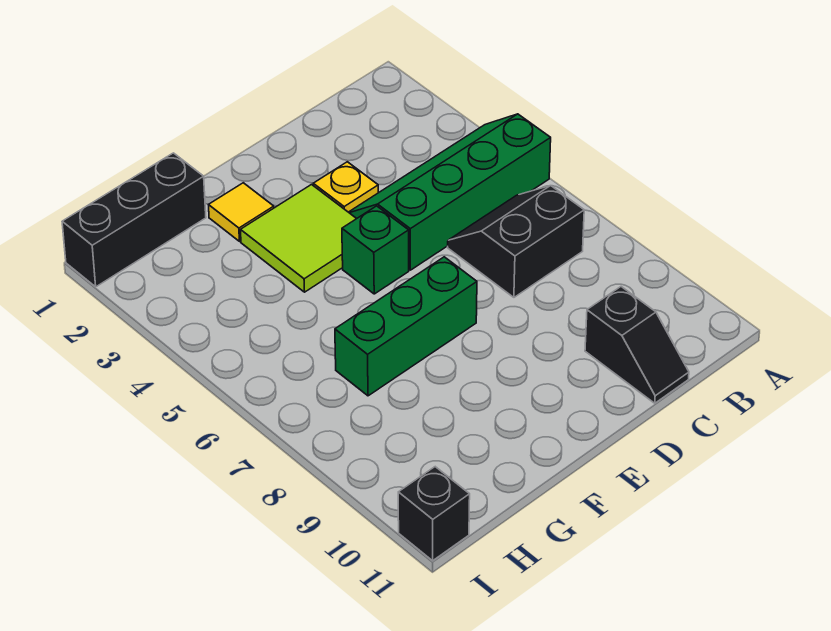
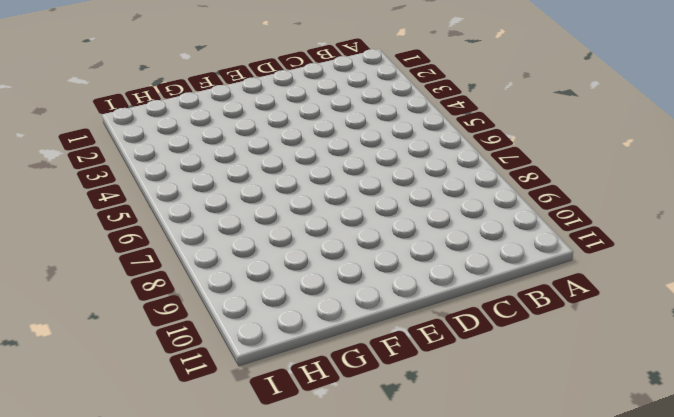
none -> green 2x4 slope [349,114,551,270]
none -> black 2x2 slope [448,186,584,297]

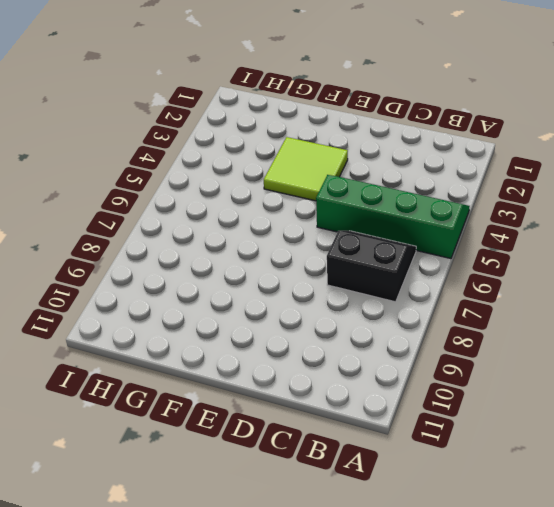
none -> black 1x2 slope [585,287,689,403]
none -> yellow 1x1 plate [313,162,378,212]

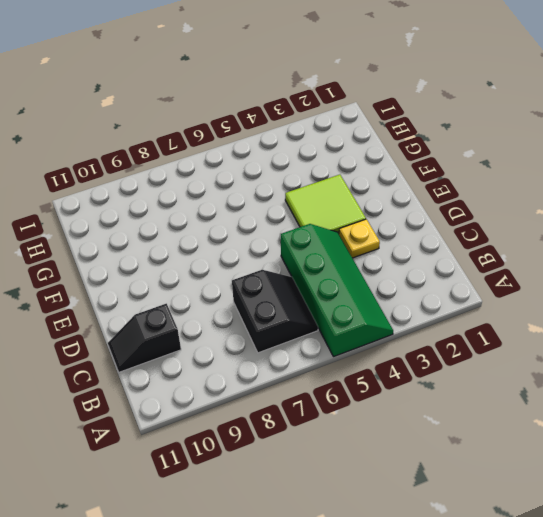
none -> green 1x1 brick [342,206,409,294]
none -> green 1x3 brick [335,257,477,396]

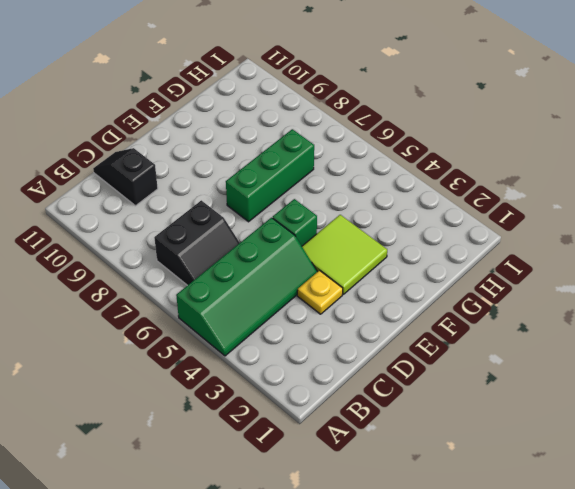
none -> yellow 1x1 tile [209,183,274,241]
none -> black 1x3 brick [62,153,206,287]

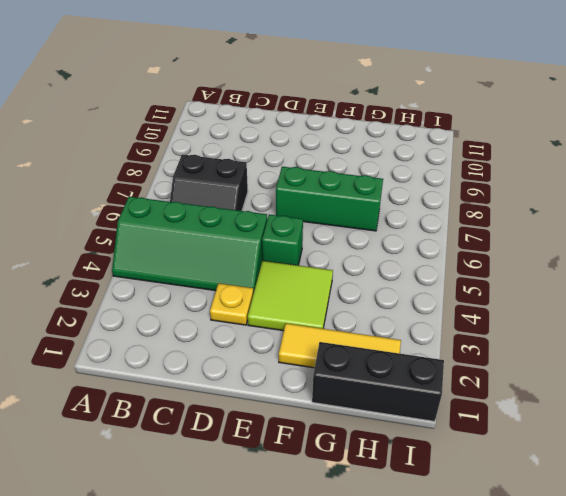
yellow 1x3 tile [279,323,401,368] -> yellow 1x1 tile [209,183,274,241]
none -> black 1x2 slope [585,287,689,403]
none -> black 1x1 brick [398,467,470,561]

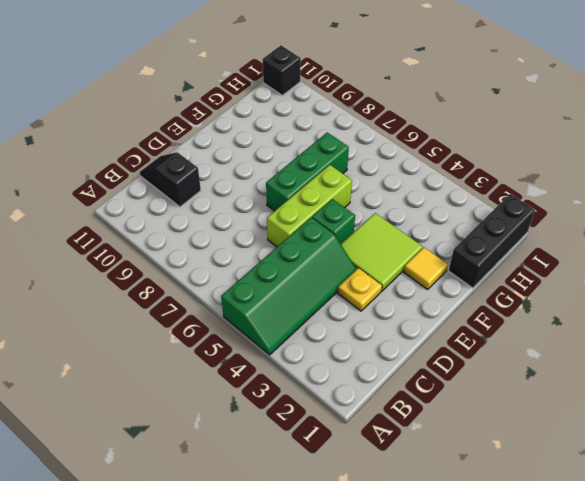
lime 1x3 brick [267,165,352,247] -> none
none -> black 2x2 slope [448,186,584,297]

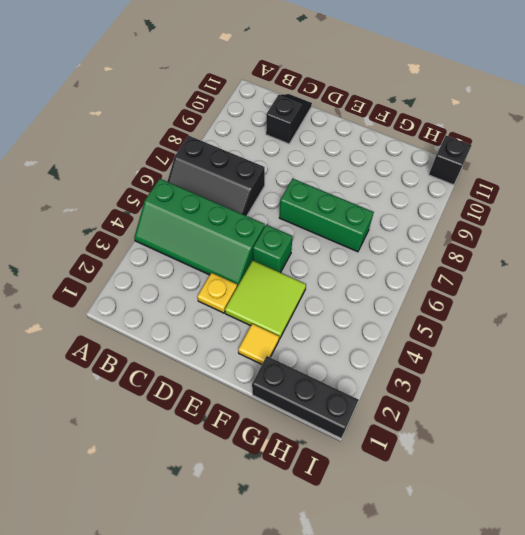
black 2x3 slope [167,136,265,216] -> black 2x2 slope [448,186,584,297]

